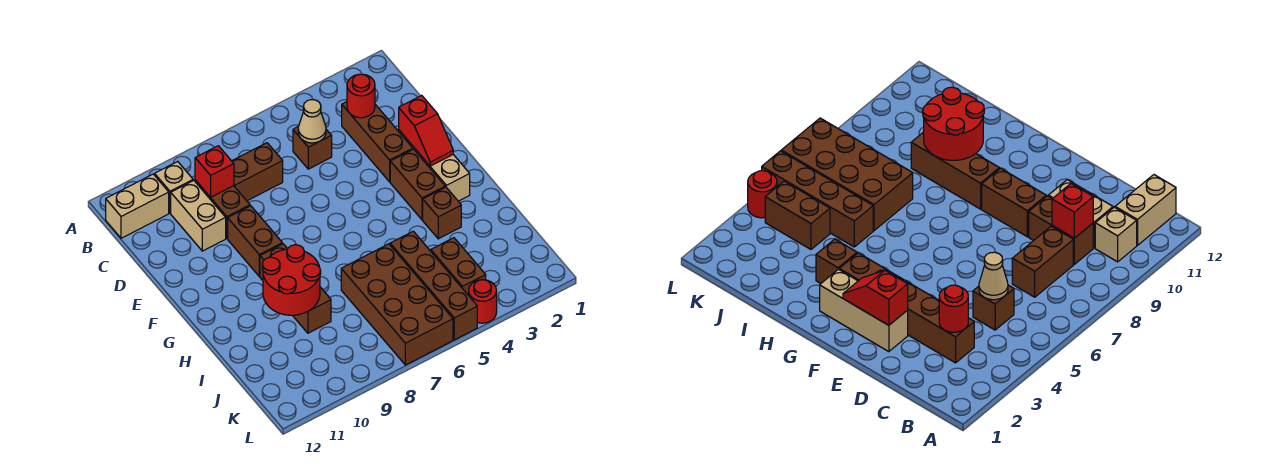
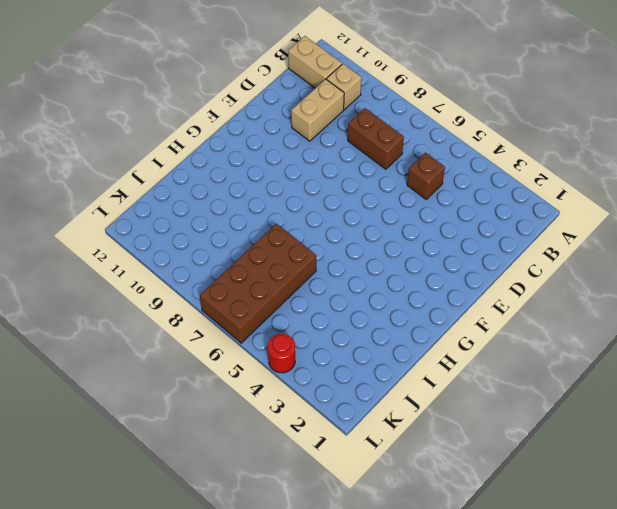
none -> brown 1x3 brick [342,102,413,182]
none -> brown 1x2 brick [195,180,250,238]
none -> tan 1x3 brick [399,130,470,201]

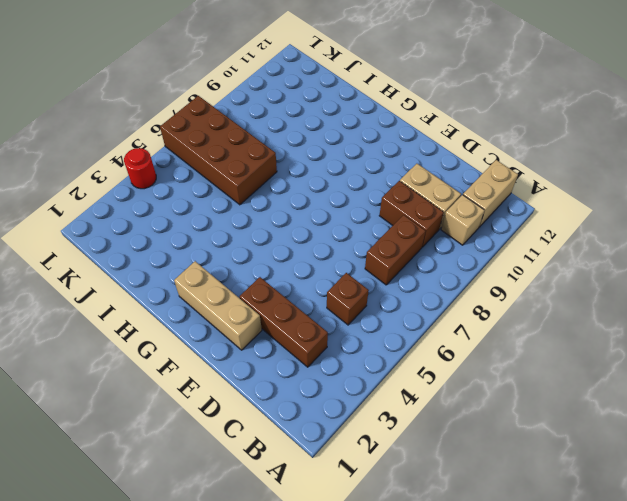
none -> brown 1x2 brick [228,206,282,276]
none -> brown 1x2 brick [390,149,445,220]
none -> brown 1x3 brick [260,244,331,333]

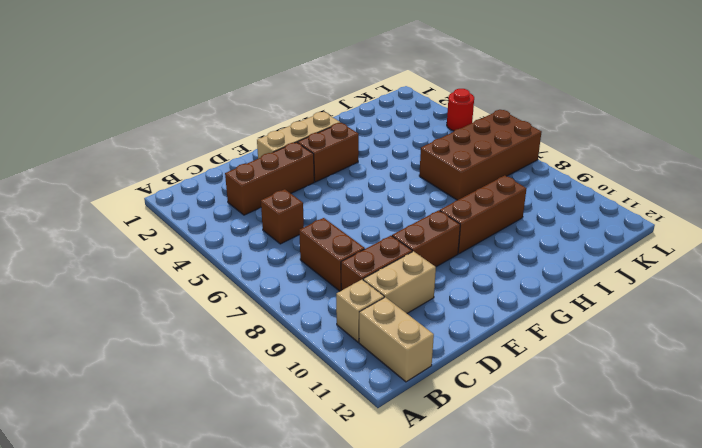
none -> brown 1x1 brick [423,187,461,239]
none -> brown 1x4 brick [390,231,477,340]
none -> brown 1x2 brick [431,238,486,296]

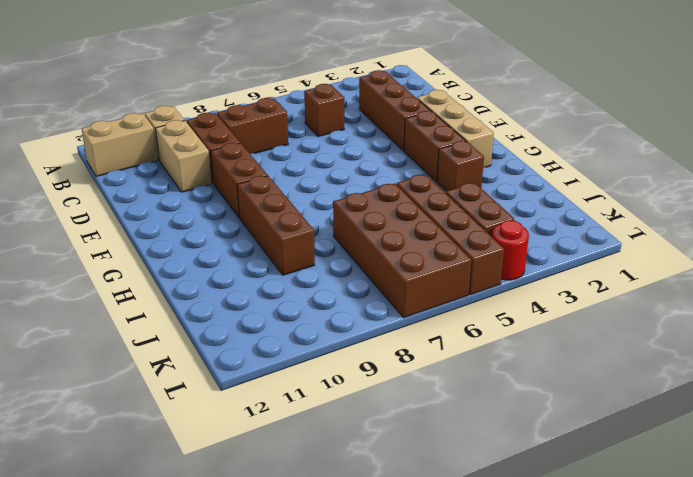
none -> red 1x1 round brick [347,74,375,118]
none -> tan 1x1 cone [298,100,326,143]
none -> red 1x1 brick [195,146,234,197]

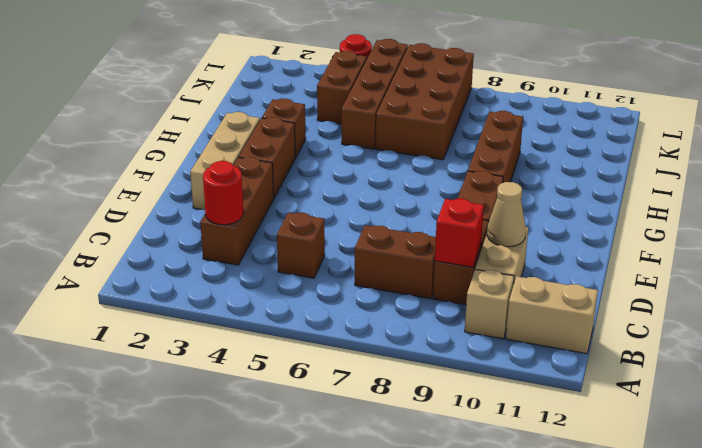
tan 1x1 cone [487,182,526,247] -> tan 1x1 cone moved to [298,100,326,143]
none -> red 1x2 slope [399,95,453,166]
none -> red 2x2 round brick [262,245,321,315]

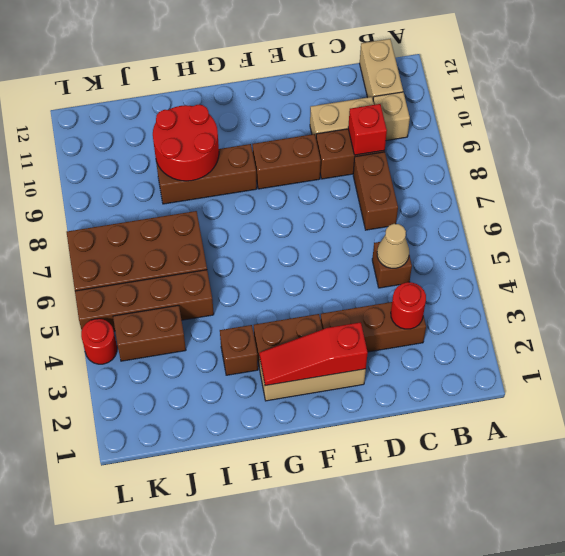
red 1x3 slope [259,322,368,386] -> red 1x2 slope [399,95,453,166]

